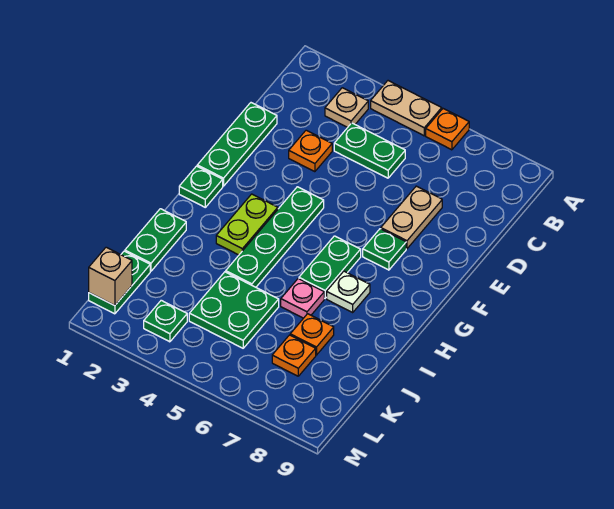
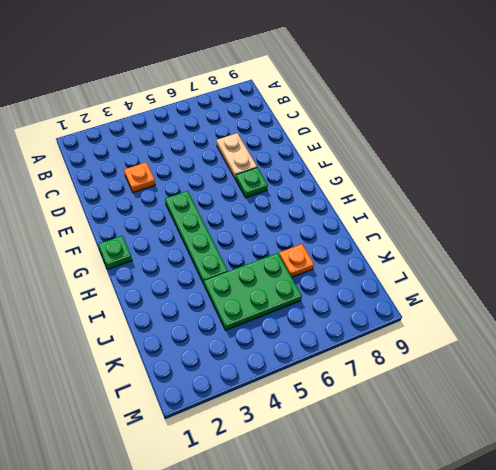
green 2x3 plate [204,253,302,330] -> green 2x2 plate [189,272,279,348]
none -> tan 1x2 plate [371,81,442,136]
none -> orange 1x1 plate [426,109,469,150]
none -> tan 1x1 plate [325,88,368,127]

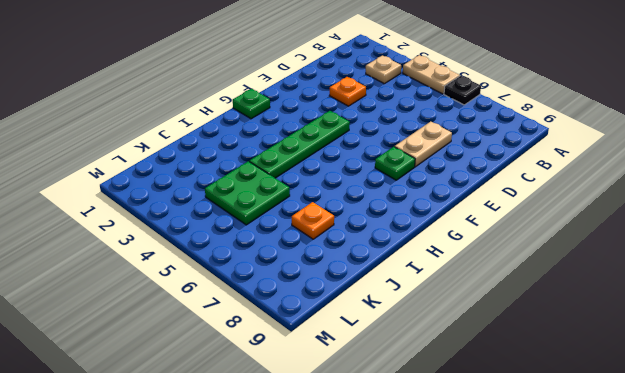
black 1x1 plate [444,76,481,105] -> orange 1x1 plate [426,109,469,150]
none -> green 1x2 plate [334,123,405,178]
none -> green 1x3 plate [197,103,277,186]
none -> lime 1x2 plate [216,194,278,255]

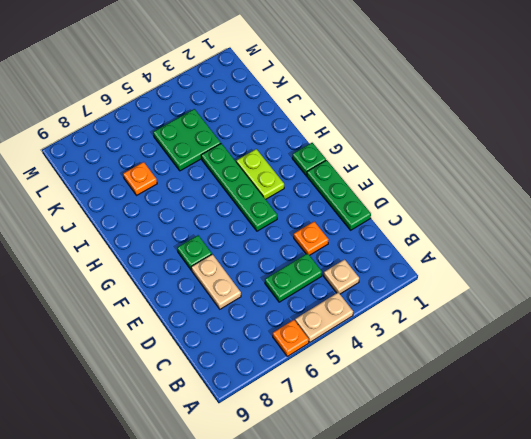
none -> green 1x2 plate [299,236,361,298]
none -> white 1x1 plate [327,271,370,312]
none -> green 1x2 plate [125,209,186,271]

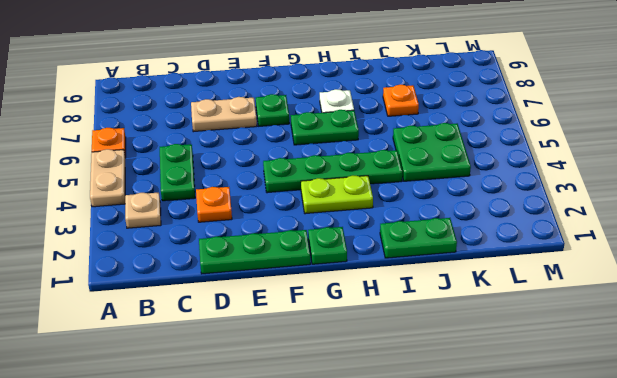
none -> pink 1x1 plate [281,279,324,318]
none -> green 1x2 plate [89,251,150,314]
none -> orange 1x1 plate [272,335,316,376]

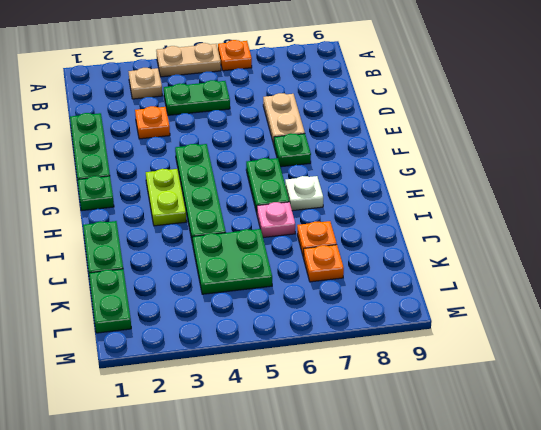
none -> green 1x1 plate [144,300,187,342]
none -> tan 1x1 brick [89,247,132,306]

